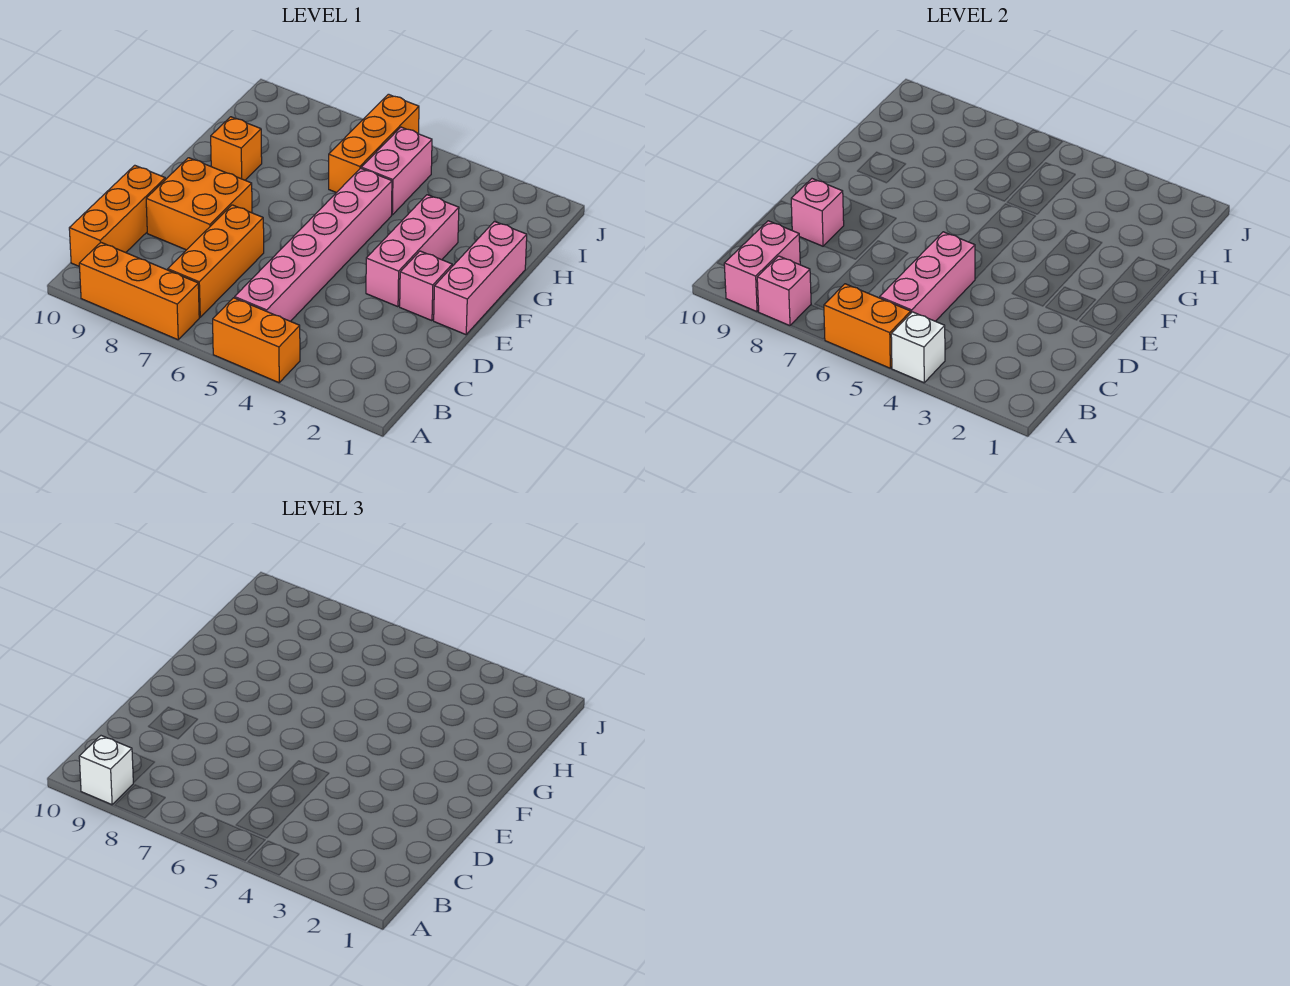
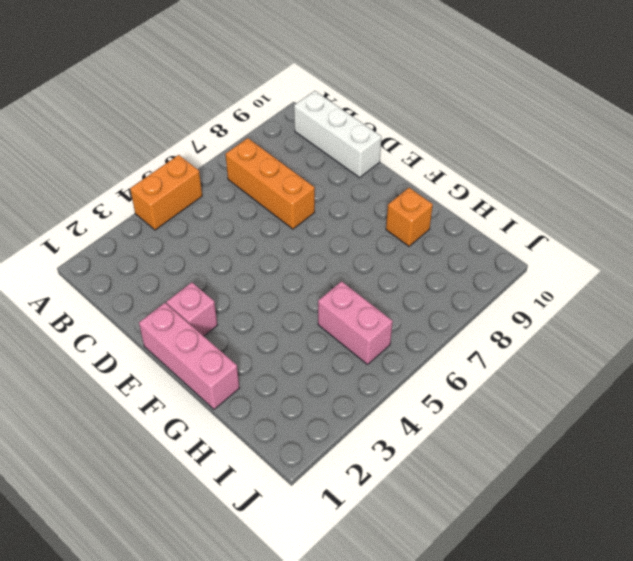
white 1x3 brick [294,91,381,178] -> orange 1x3 brick [69,165,165,267]
none -> orange 1x3 brick [79,243,199,340]
none -> pink 1x6 brick [235,168,392,321]
none -> orange 2x2 brick [146,158,252,250]

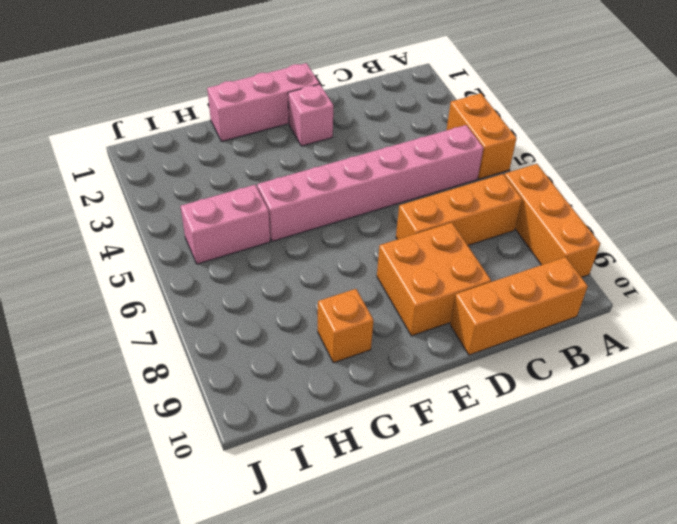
none -> pink 1x3 brick [366,195,459,307]
none -> orange 1x3 brick [329,94,419,193]
none -> white 1x1 brick [891,312,945,383]

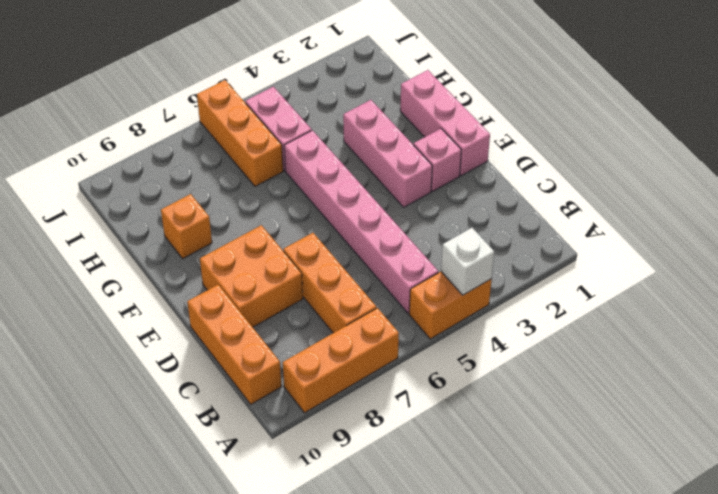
none -> orange 1x2 brick [824,284,911,368]
none -> pink 1x1 brick [757,256,811,326]
none -> pink 1x2 brick [724,221,800,312]

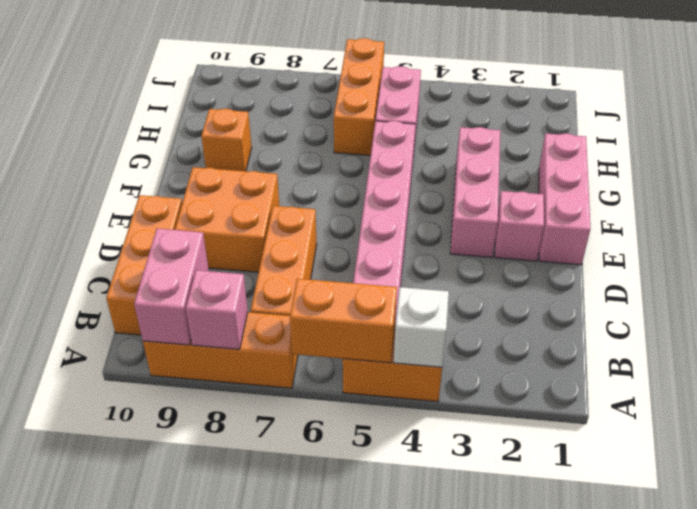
none -> pink 1x3 brick [880,232,975,321]
none -> pink 1x1 brick [791,179,844,246]
none -> white 1x1 brick [79,736,133,805]

